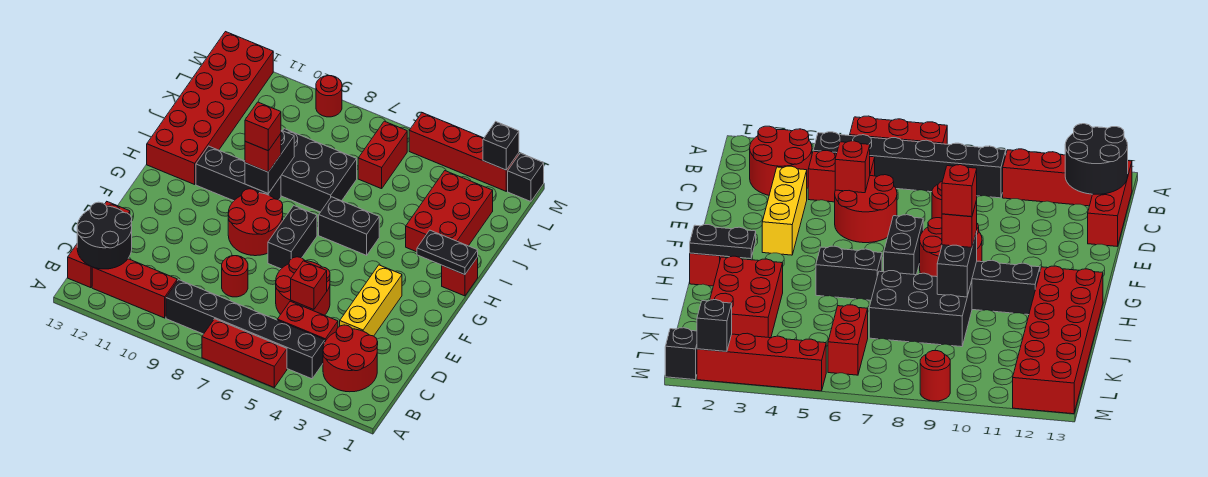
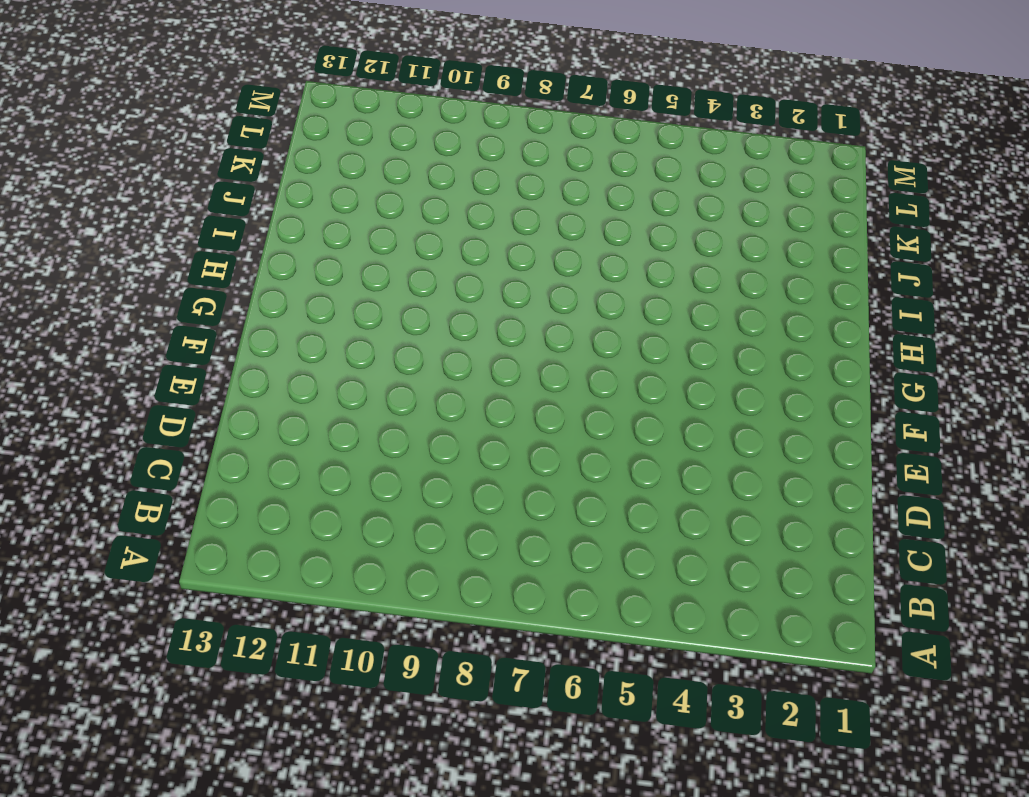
none -> red 1x3 brick [202,319,287,387]
none -> red 2x2 round brick [323,325,378,392]
none -> black 1x6 brick [166,280,325,379]

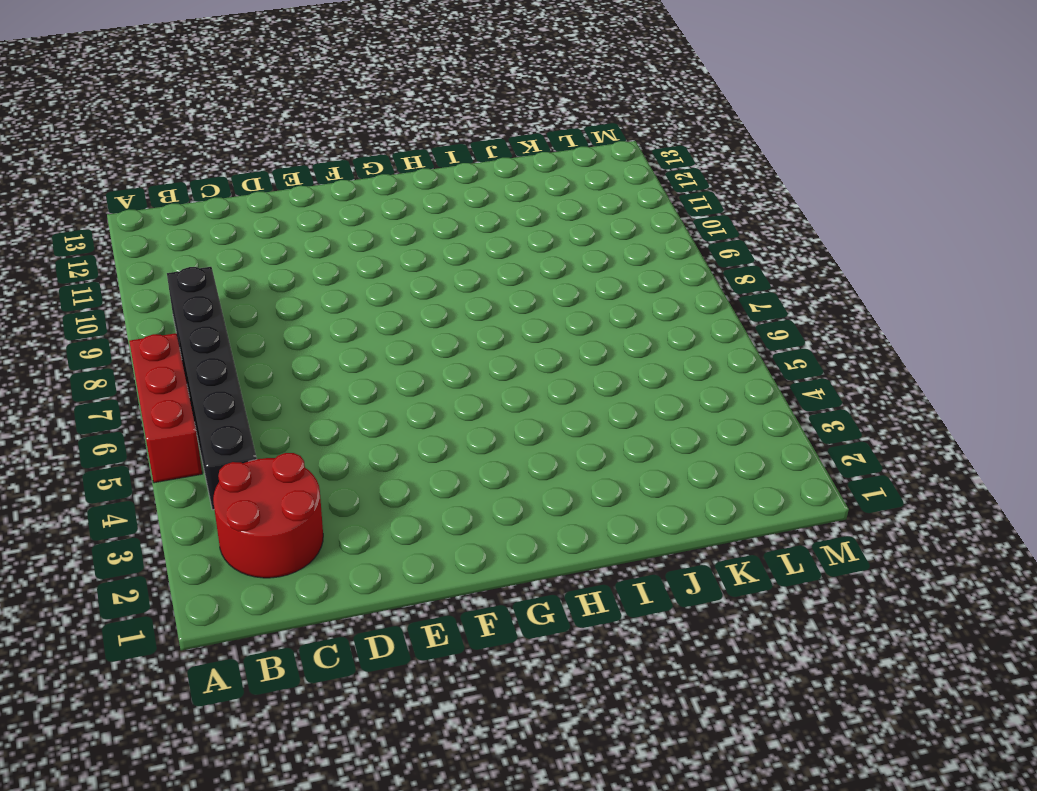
none -> red 1x3 brick [92,259,177,318]
none -> red 1x3 brick [68,202,130,288]
none -> red 1x2 brick [277,301,338,341]

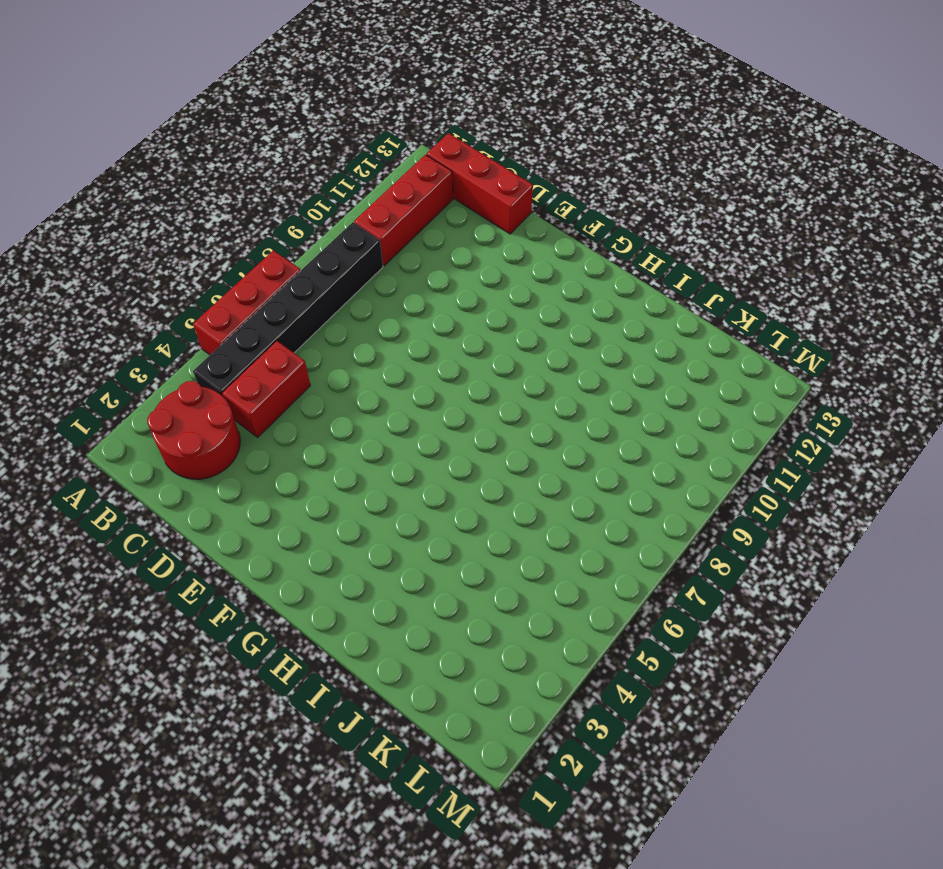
none -> yellow 1x3 brick [340,265,402,336]
none -> red 2x2 round brick [276,257,330,315]
none -> red 1x1 round brick [222,256,248,297]

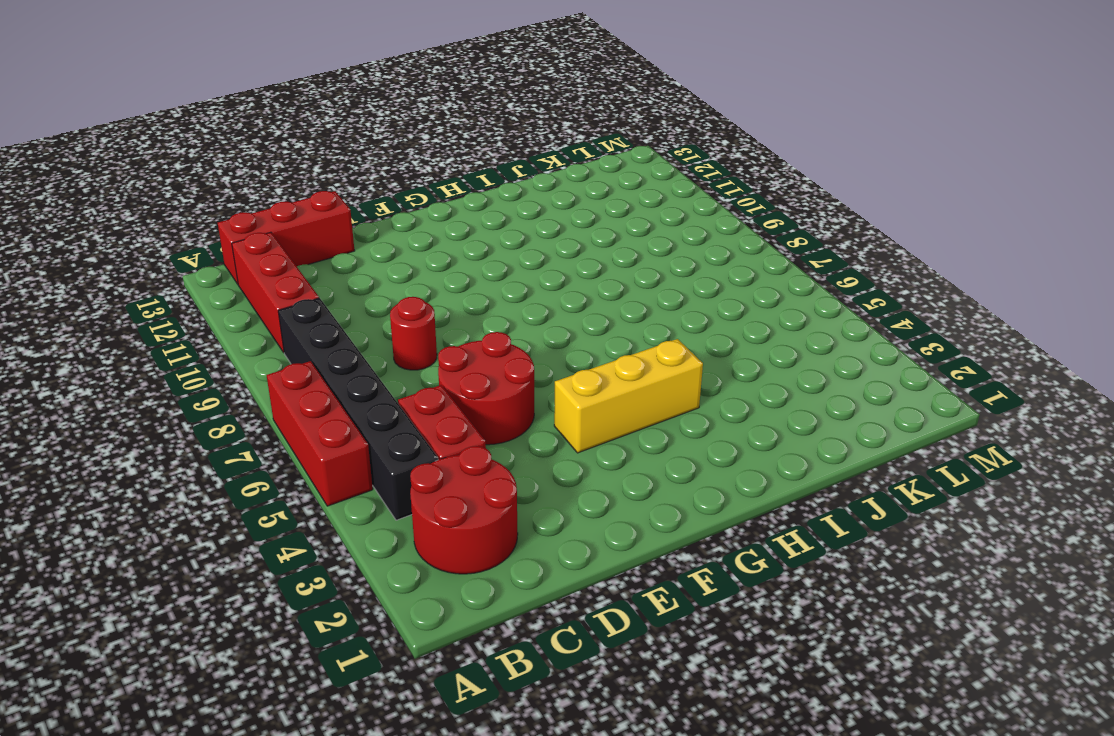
yellow 1x3 brick [554,339,703,453] -> yellow 1x3 brick moved to [340,265,402,336]
none -> black 1x2 brick [268,206,317,269]
none -> red 2x2 round brick [228,189,283,256]
none -> red 1x1 brick [442,257,478,296]

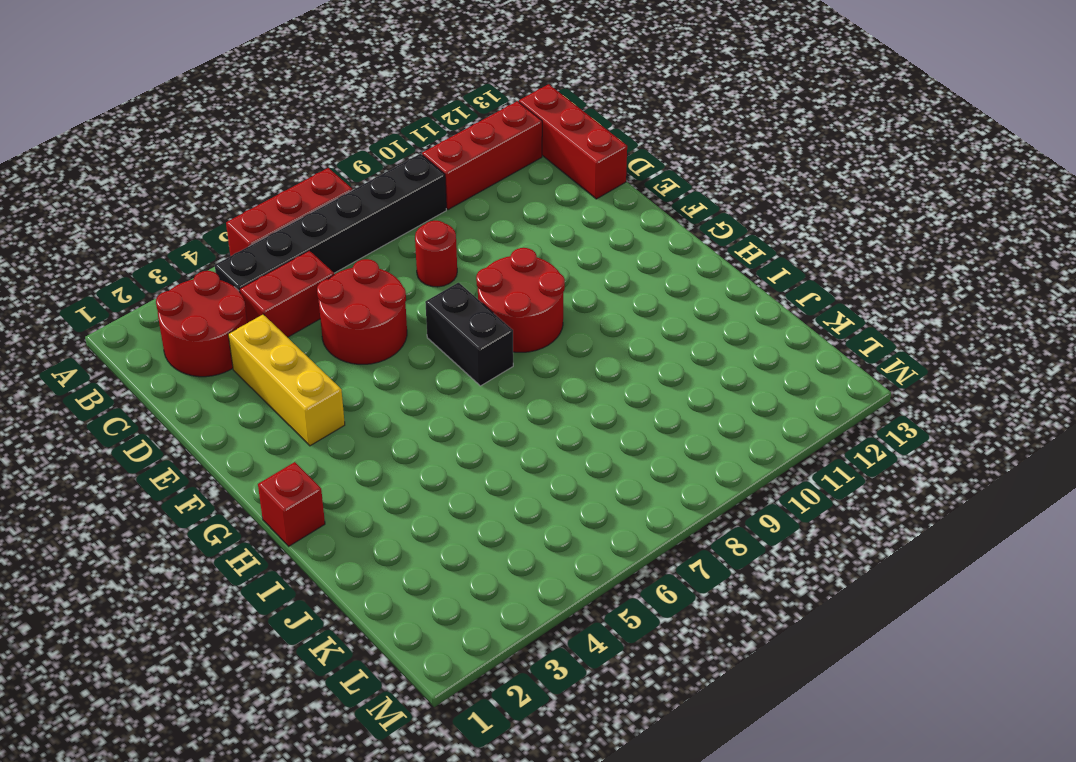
none -> black 1x2 brick [319,197,379,255]
none -> black 1x3 brick [196,146,281,201]
none -> red 2x6 brick [147,32,273,184]

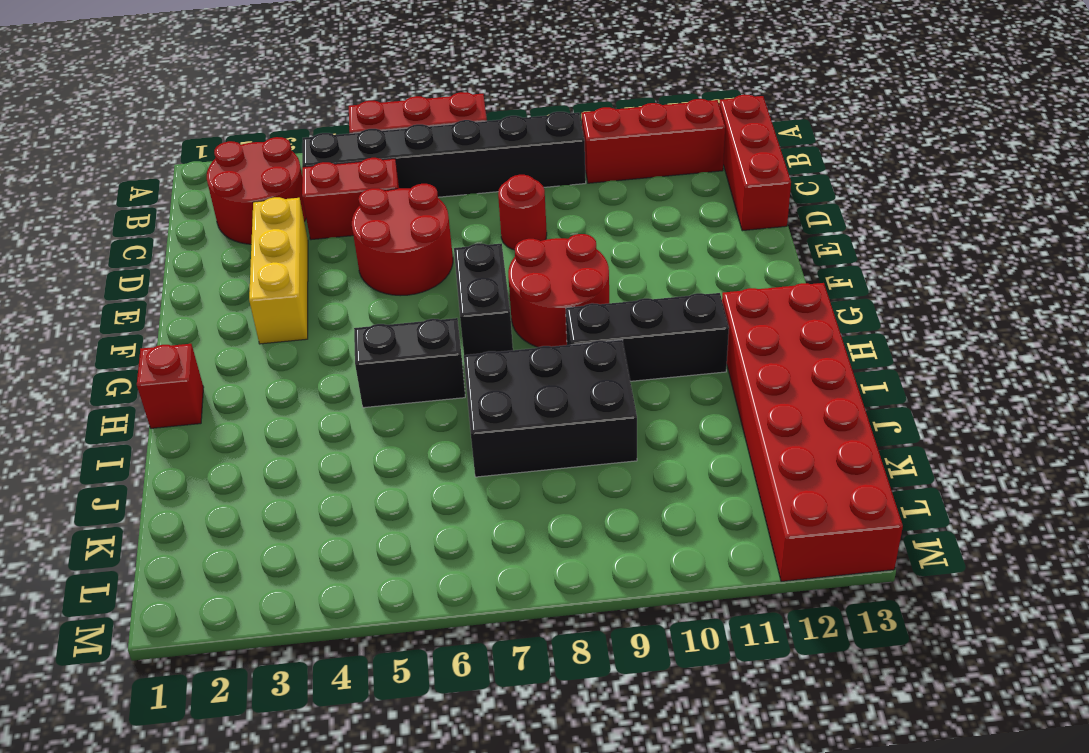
none -> red 2x3 brick [406,171,493,252]
none -> red 1x2 brick [358,121,407,189]
none -> black 1x1 brick [508,153,544,202]

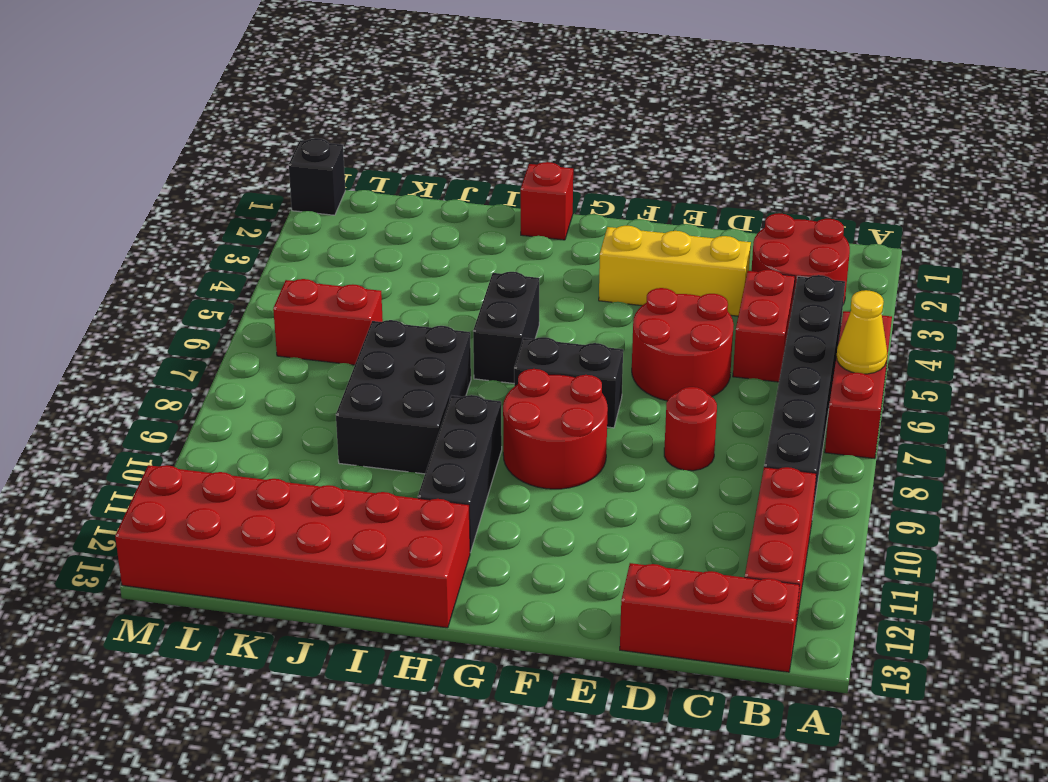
yellow 1x1 cone [837,290,887,374] -> none
none -> red 2x3 brick [406,171,493,252]
none -> red 1x4 brick [409,113,519,191]
none -> red 1x1 round brick [316,76,342,117]

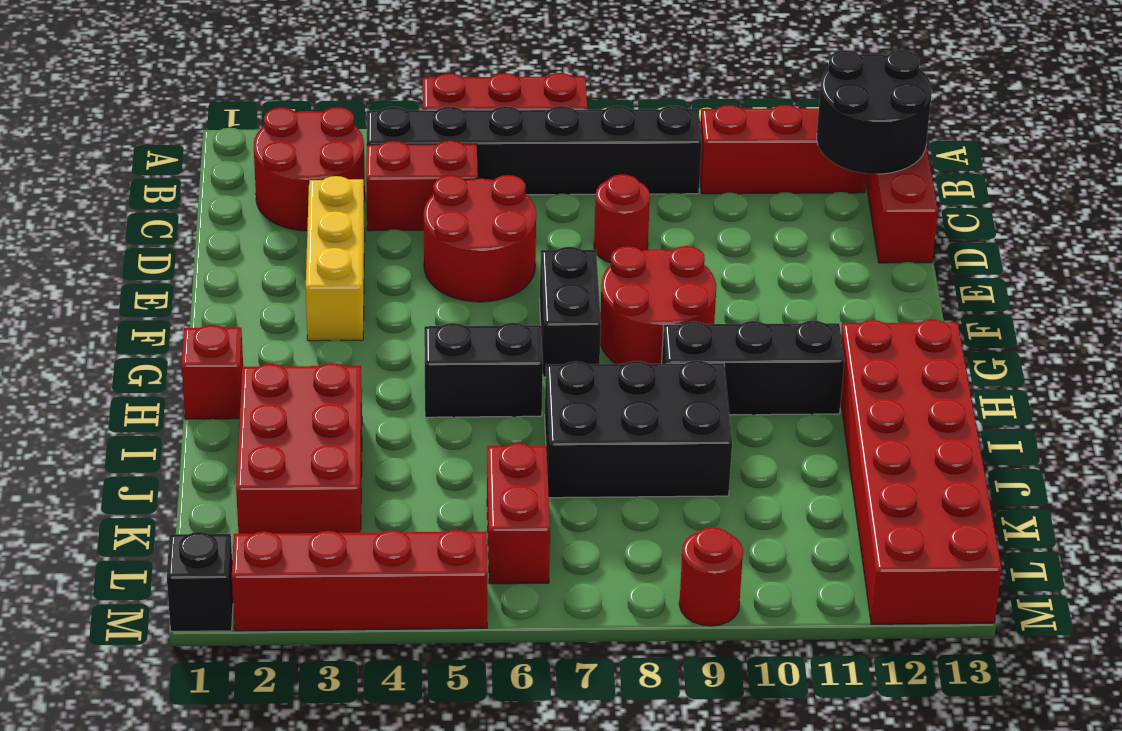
none -> red 1x1 brick [291,261,327,309]
none -> black 1x2 plate [417,230,478,275]
none -> black 1x2 brick [245,130,294,194]

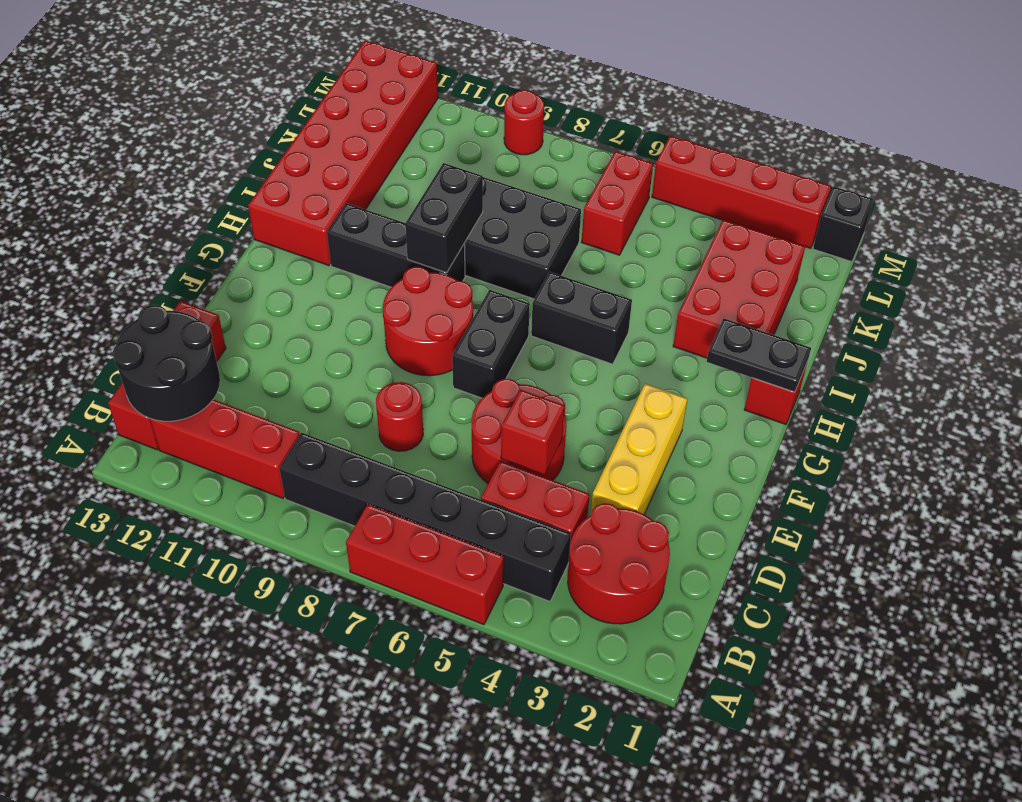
none -> black 1x1 brick [483,122,519,170]
none -> red 1x1 brick [245,134,281,172]
none -> red 1x1 brick [245,102,281,151]

